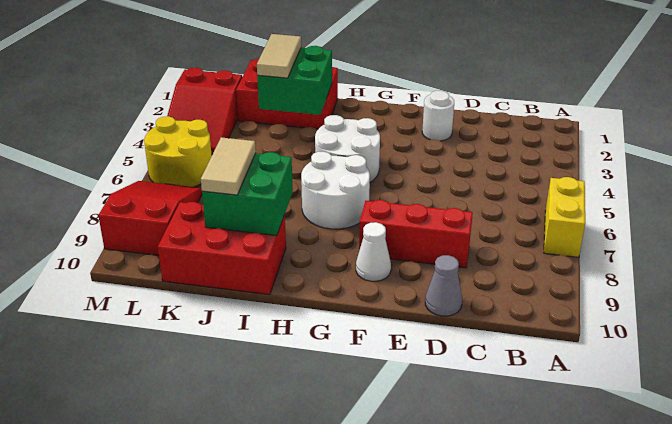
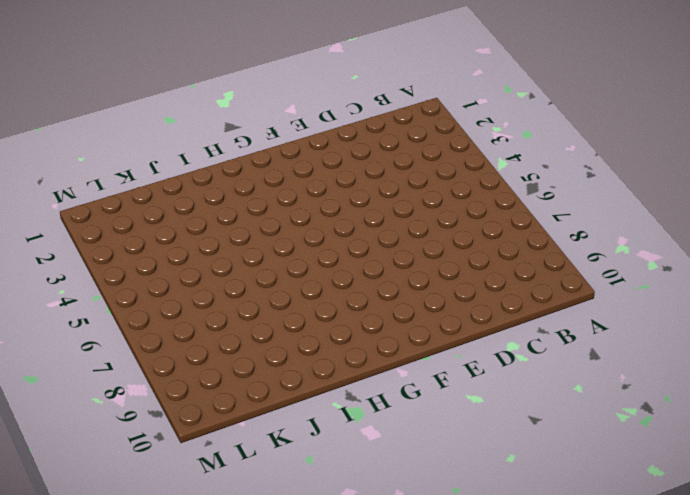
none -> yellow 1x2 brick [544,177,585,257]
none -> red 1x3 brick [359,200,473,268]
none -> grey 1x1 cone [425,255,462,316]

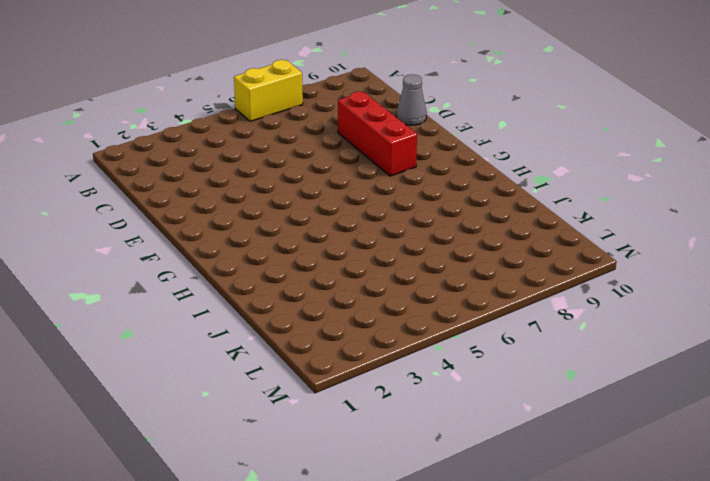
none -> white 1x1 round brick [422,91,454,141]
none -> white 1x1 cone [356,222,391,281]
none -> white 2x2 round brick [315,115,380,182]

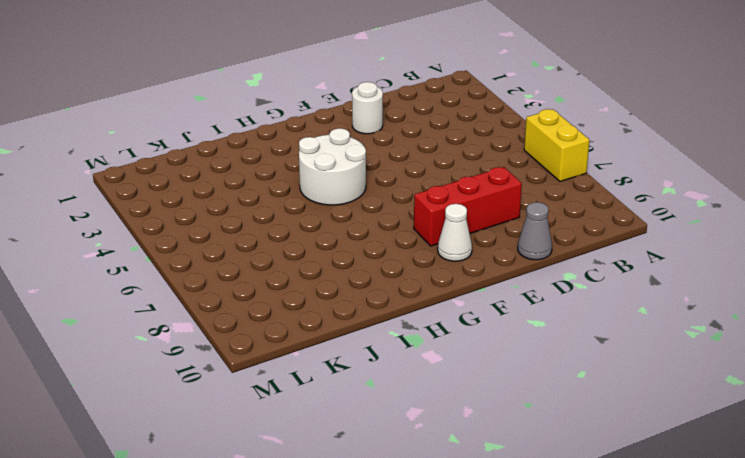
none -> white 2x2 round brick [301,152,370,229]
none -> red 2x3 brick [236,58,338,129]
none -> red 2x3 brick [158,202,286,295]

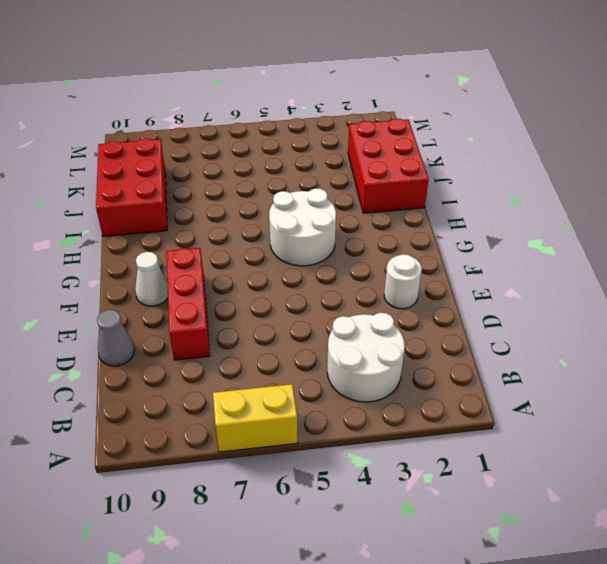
white 2x2 round brick [327,313,405,402] -> white 2x2 round brick moved to [301,152,370,229]
none -> red 2x3 slope [167,68,242,154]
none -> yellow 2x2 round brick [144,116,212,187]
none -> red 2x3 slope [98,181,202,255]

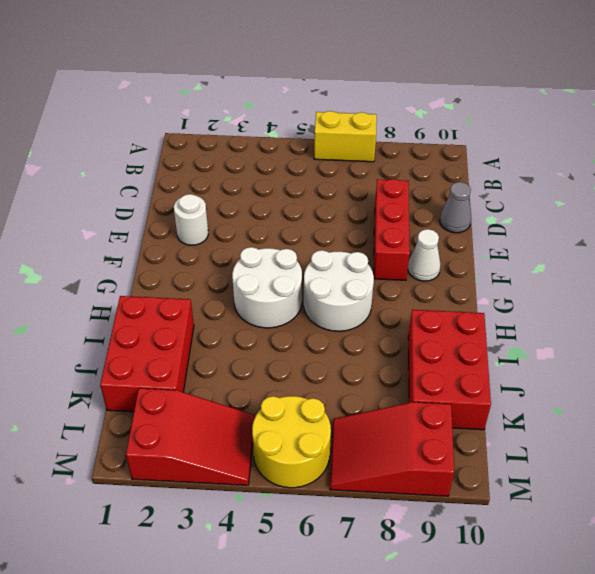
none -> green 2x2 brick [257,46,332,115]
none -> green 2x2 brick [202,152,293,236]
none -> tan 1x2 tile [257,34,301,78]

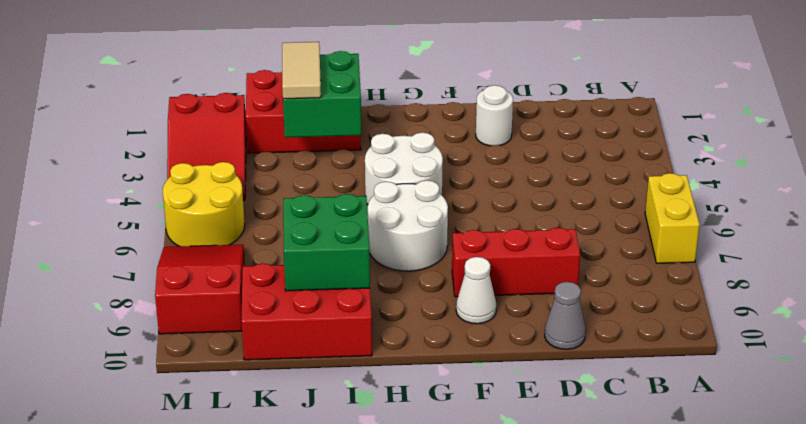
none -> tan 1x2 tile [201,137,256,195]

